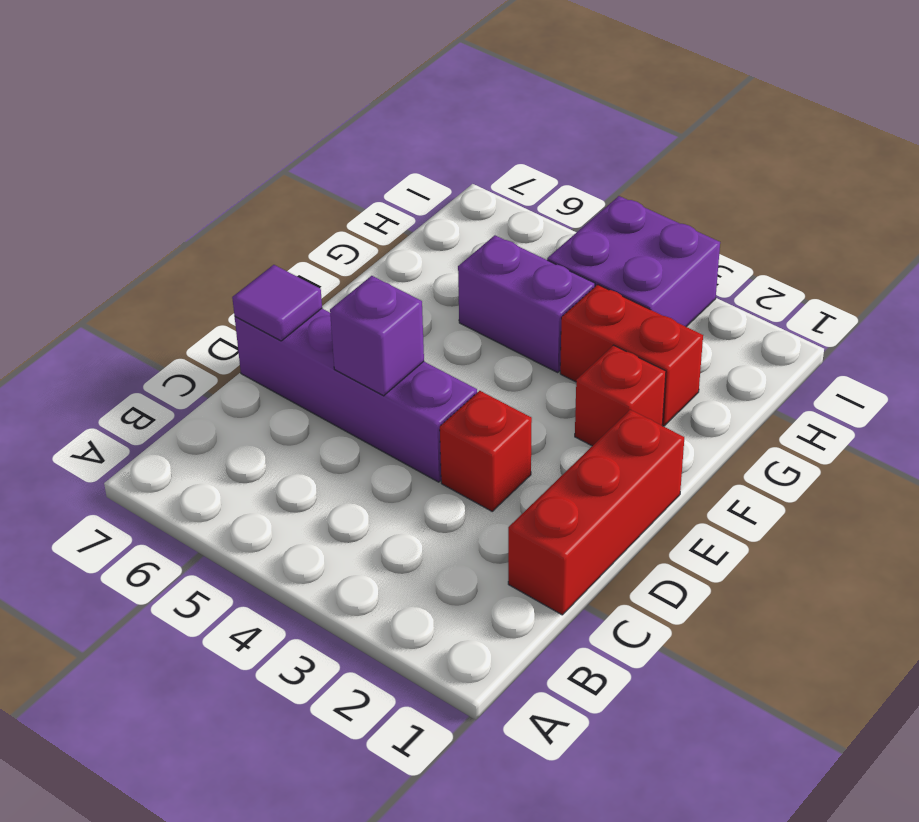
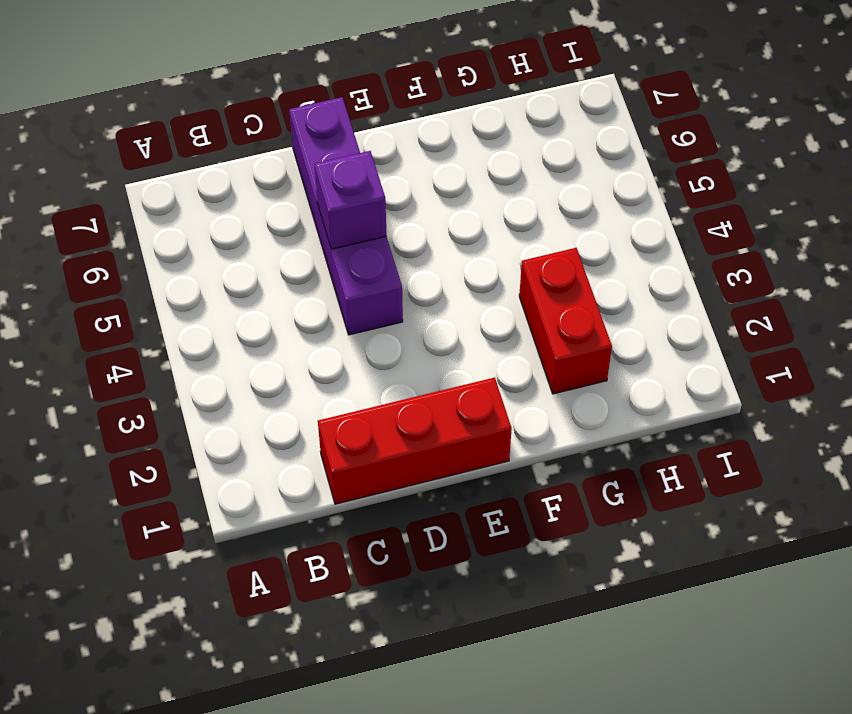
none -> red 1x1 brick [440,391,532,511]
none -> red 1x1 brick [575,345,666,446]

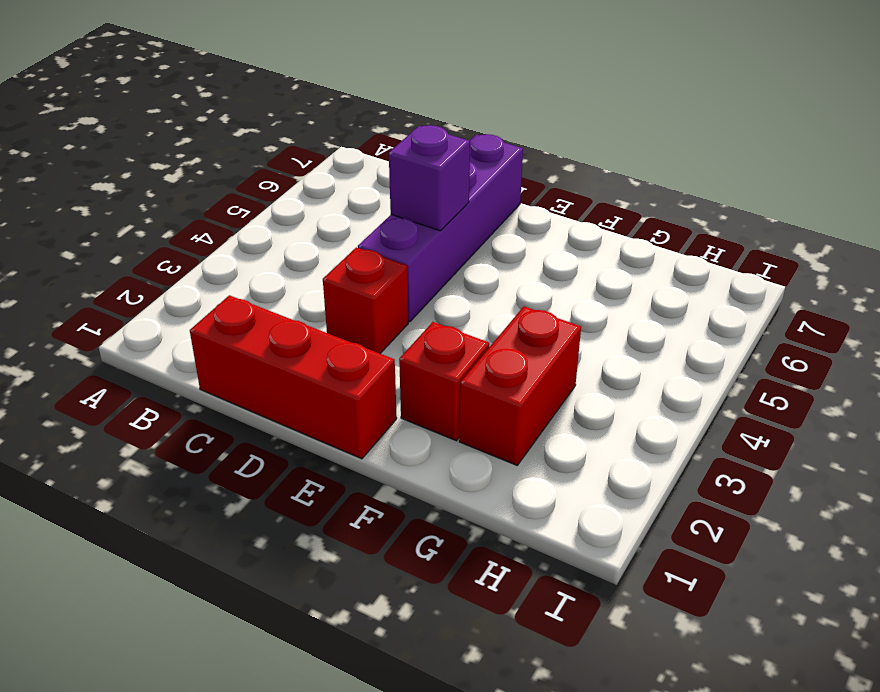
none -> purple 1x2 brick [458,235,595,372]
none -> purple 2x2 brick [547,196,720,327]

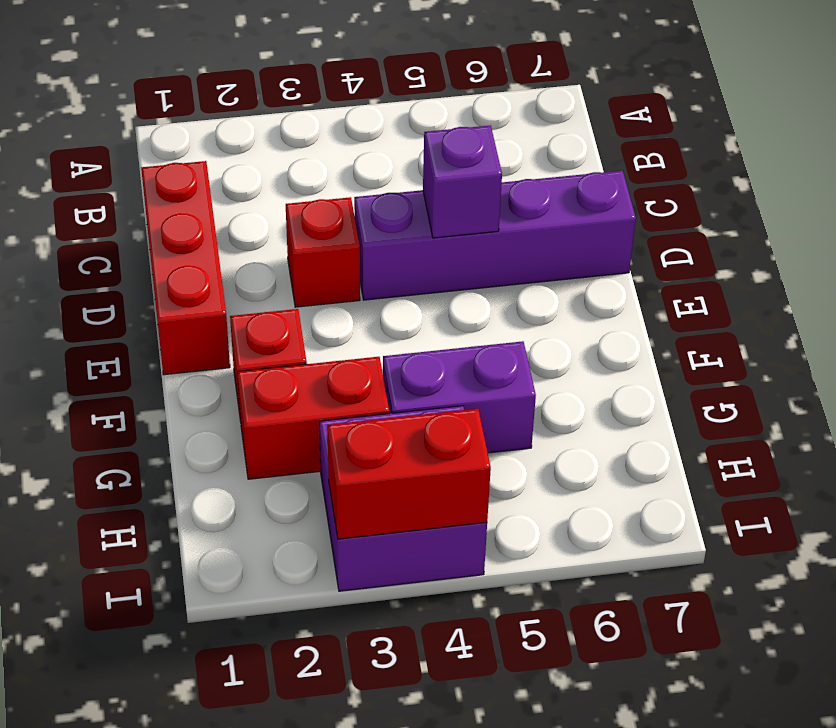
red 1x2 brick [327,409,491,539] -> none
none -> purple 1x1 tile [232,265,322,341]

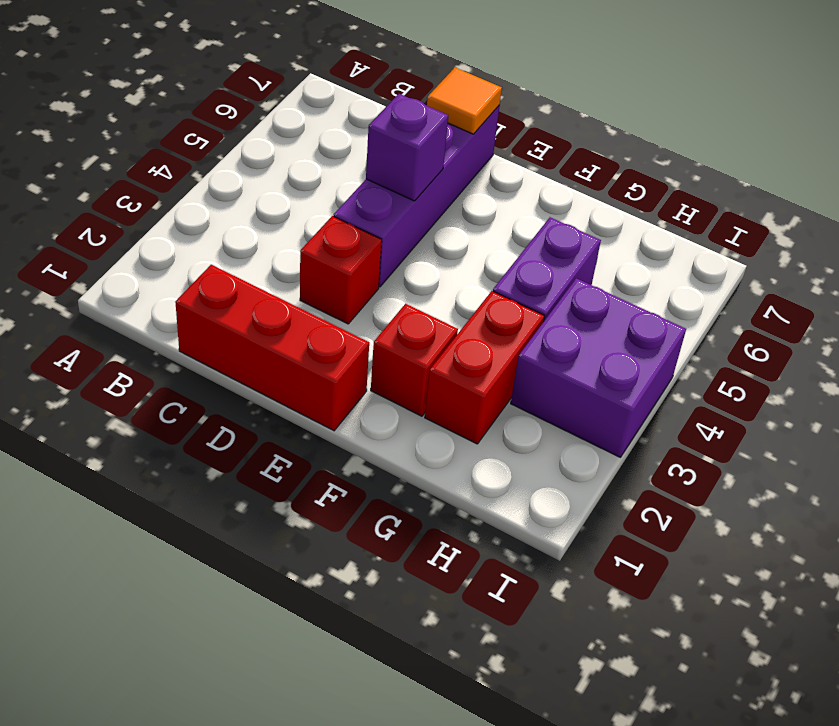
orange 1x1 tile [427,68,502,134] -> purple 1x1 tile [232,265,322,341]

